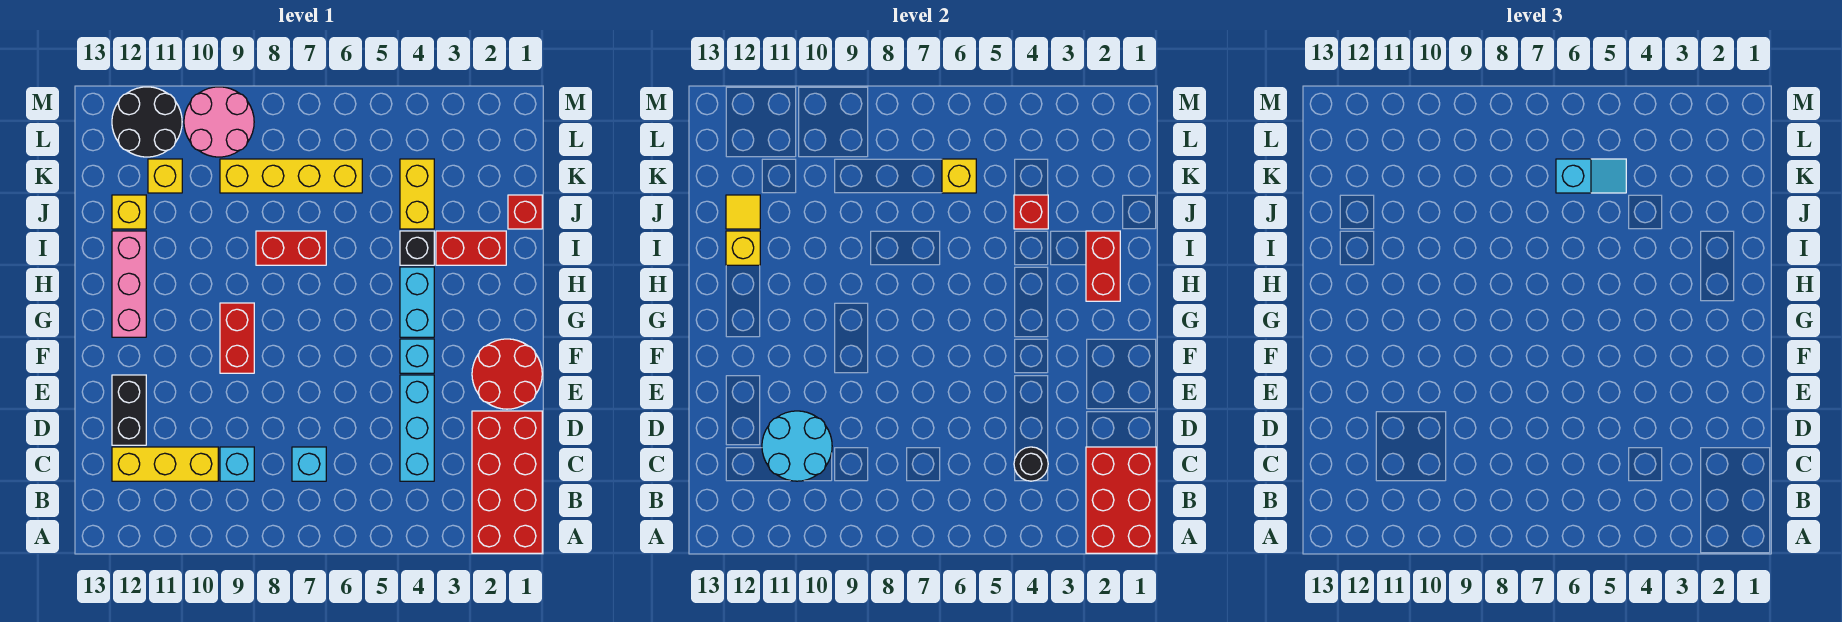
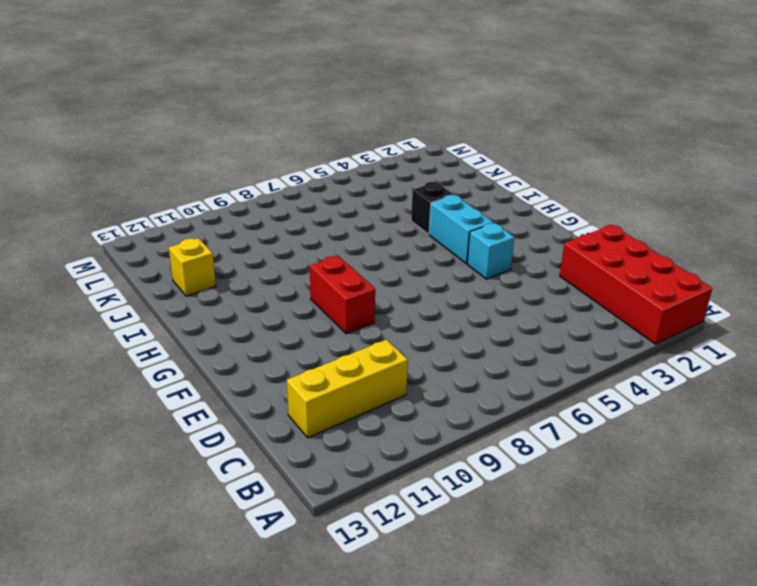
none -> cyan 1x3 brick [400,375,434,481]
none -> cyan 1x1 brick [292,447,326,481]
none -> cyan 1x1 brick [220,447,254,481]
none -> black 1x2 brick [112,375,146,445]

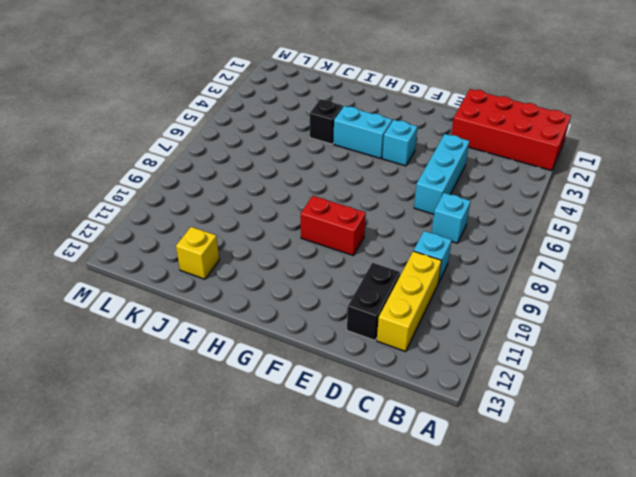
cyan 1x3 brick [414,134,469,214] -> cyan 1x3 brick turned to [400,375,434,481]
black 1x2 brick [347,263,400,340] -> black 1x2 brick turned to [112,375,146,445]
none -> red 2x2 round brick [472,339,542,409]
none -> pink 1x3 brick [112,231,146,337]
none -> red 1x2 brick [436,231,506,265]
none -> red 1x2 brick [256,231,326,265]

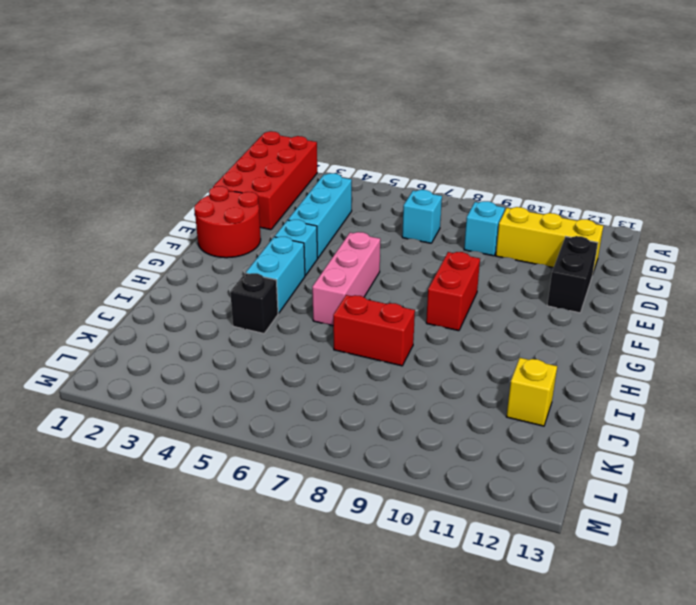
pink 1x3 brick [312,232,380,326] -> pink 1x3 brick moved to [112,231,146,337]
none -> red 1x2 brick [436,231,506,265]
none -> red 1x1 brick [508,195,542,229]
none -> yellow 1x2 brick [400,159,434,229]
none -> yellow 1x4 brick [220,159,362,193]

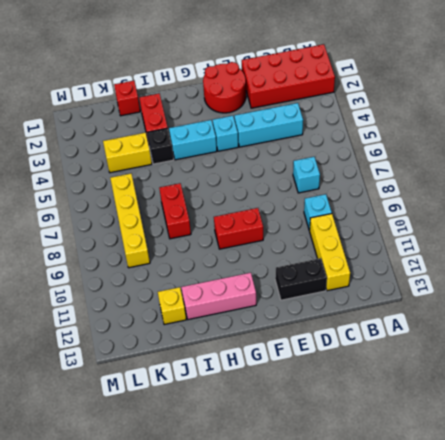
none -> yellow 1x1 brick [148,159,182,193]
none -> pink 2x2 round brick [184,87,254,157]
none -> black 2x2 round brick [112,87,182,157]
none -> red 2x3 brick [1086,447,1156,553]

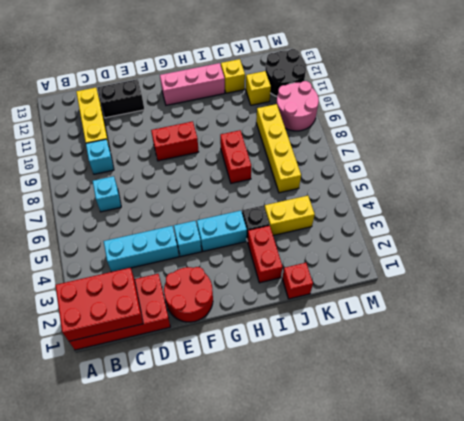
none -> black 1x1 round brick [1014,447,1048,481]
none -> cyan 2x2 round brick [762,411,832,481]
none -> red 1x2 brick [1086,231,1120,301]
none -> yellow 1x1 brick [726,231,760,265]

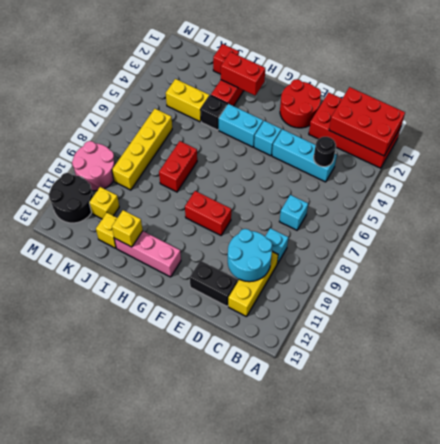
none -> red 1x1 brick [1014,195,1048,229]
none -> yellow 1x1 tile [726,195,760,229]
none -> yellow 1x1 brick [942,159,976,193]
none -> cyan 1x2 slope [1556,159,1626,193]

